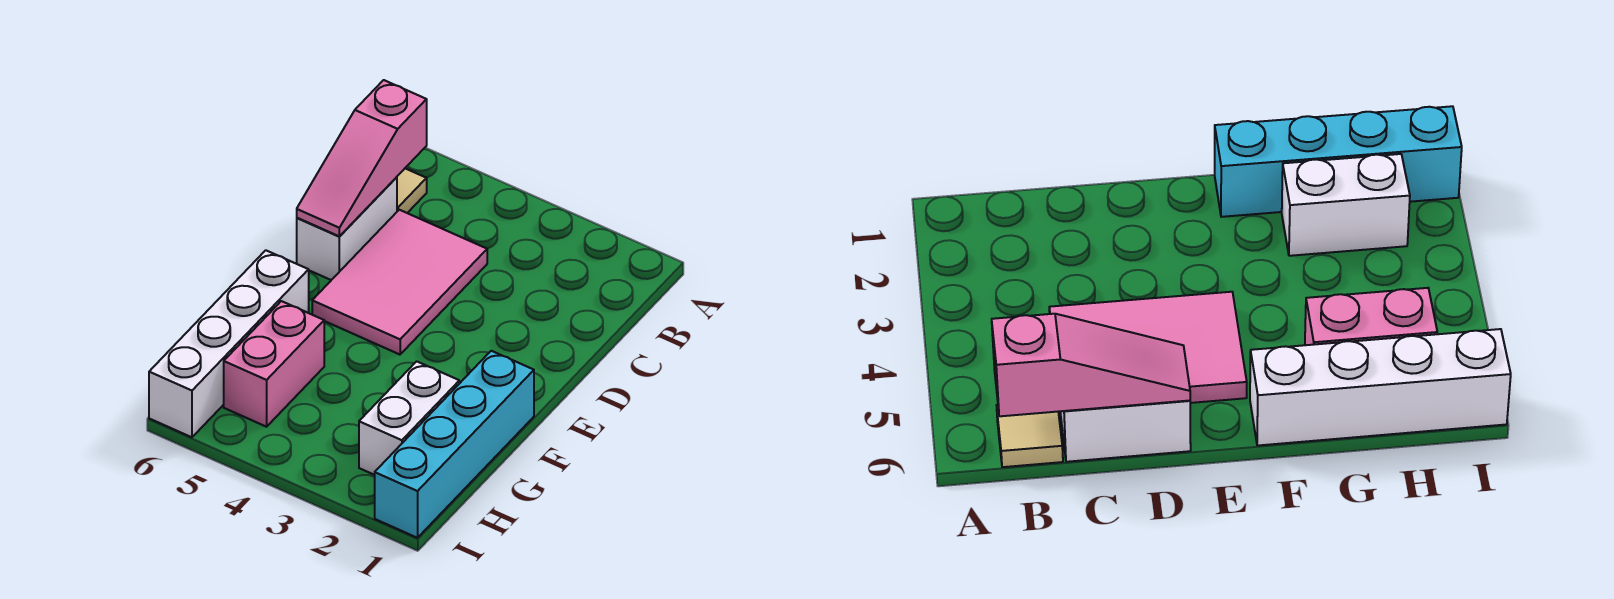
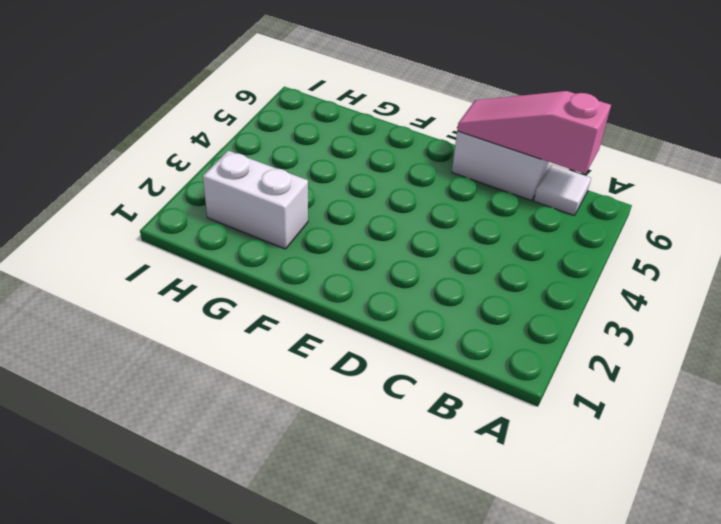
white 1x1 tile [534,164,591,216] -> tan 1x1 tile [397,169,427,213]
none -> pink 2x3 tile [312,210,487,355]
none -> cyan 1x4 brick [375,351,534,538]

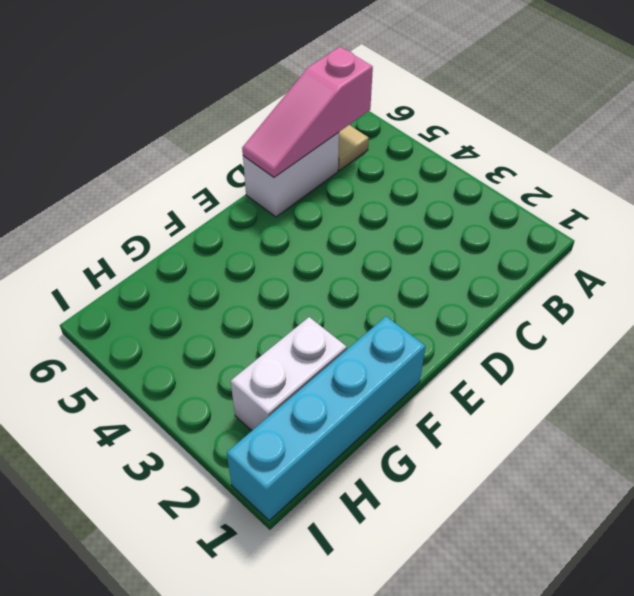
none -> pink 2x3 tile [312,210,487,355]
none -> white 1x4 brick [149,250,309,437]

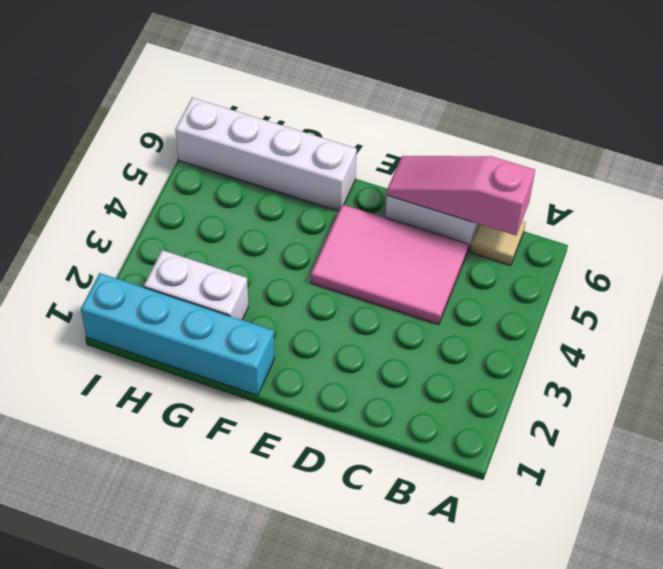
none -> pink 1x2 brick [224,301,324,427]

